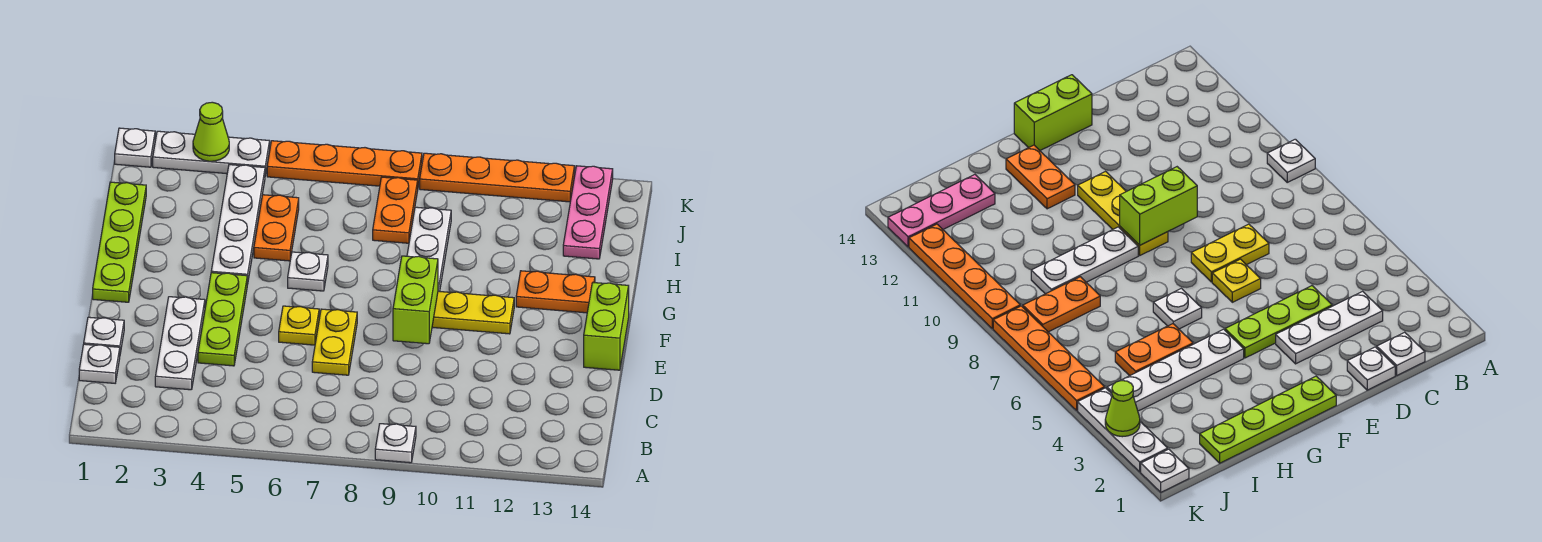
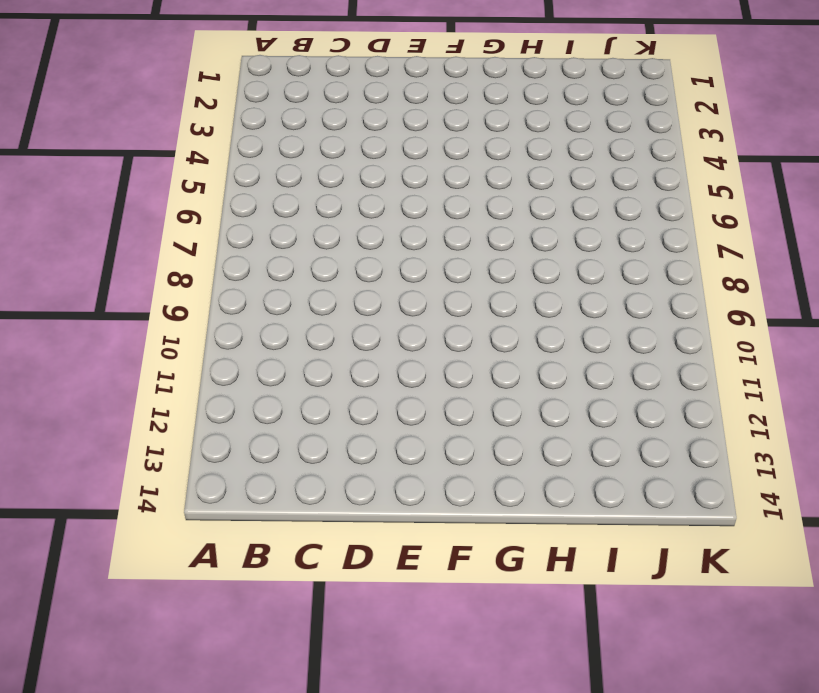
none -> white 1x1 plate [375,424,416,463]
none -> white 1x1 plate [79,344,120,383]
none -> white 1x3 plate [155,297,205,390]

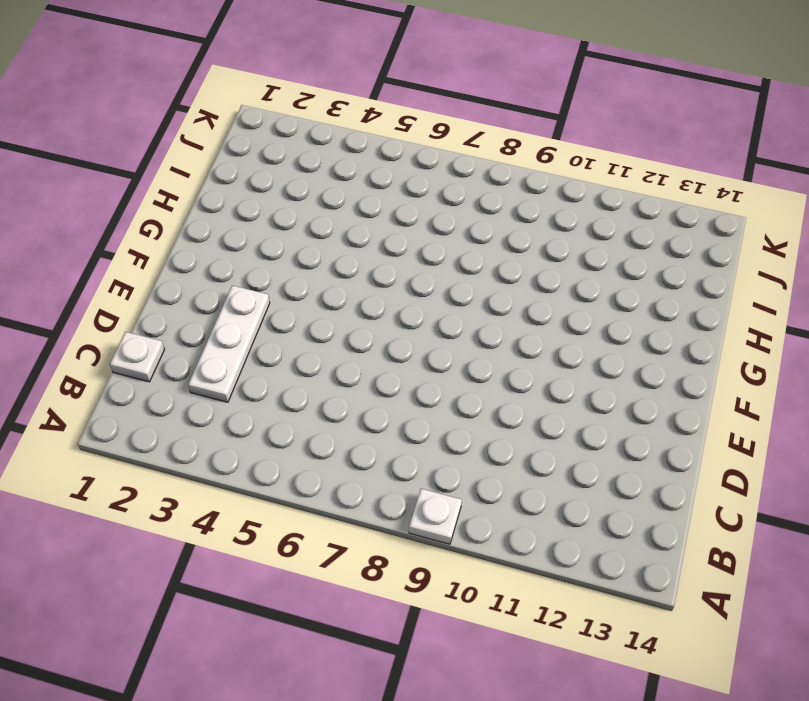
none -> white 1x1 plate [84,317,124,353]
none -> lime 1x3 plate [198,273,247,366]
none -> yellow 1x2 plate [312,309,357,375]

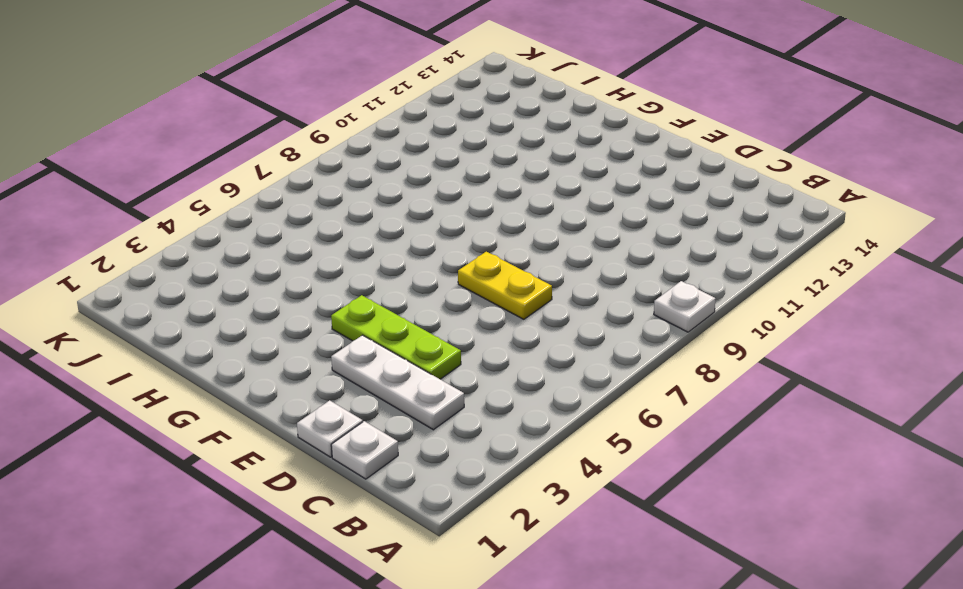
none -> yellow 1x1 plate [279,306,319,345]
none -> lime 1x2 brick [584,283,629,370]
none -> lime 1x4 plate [93,182,146,302]

